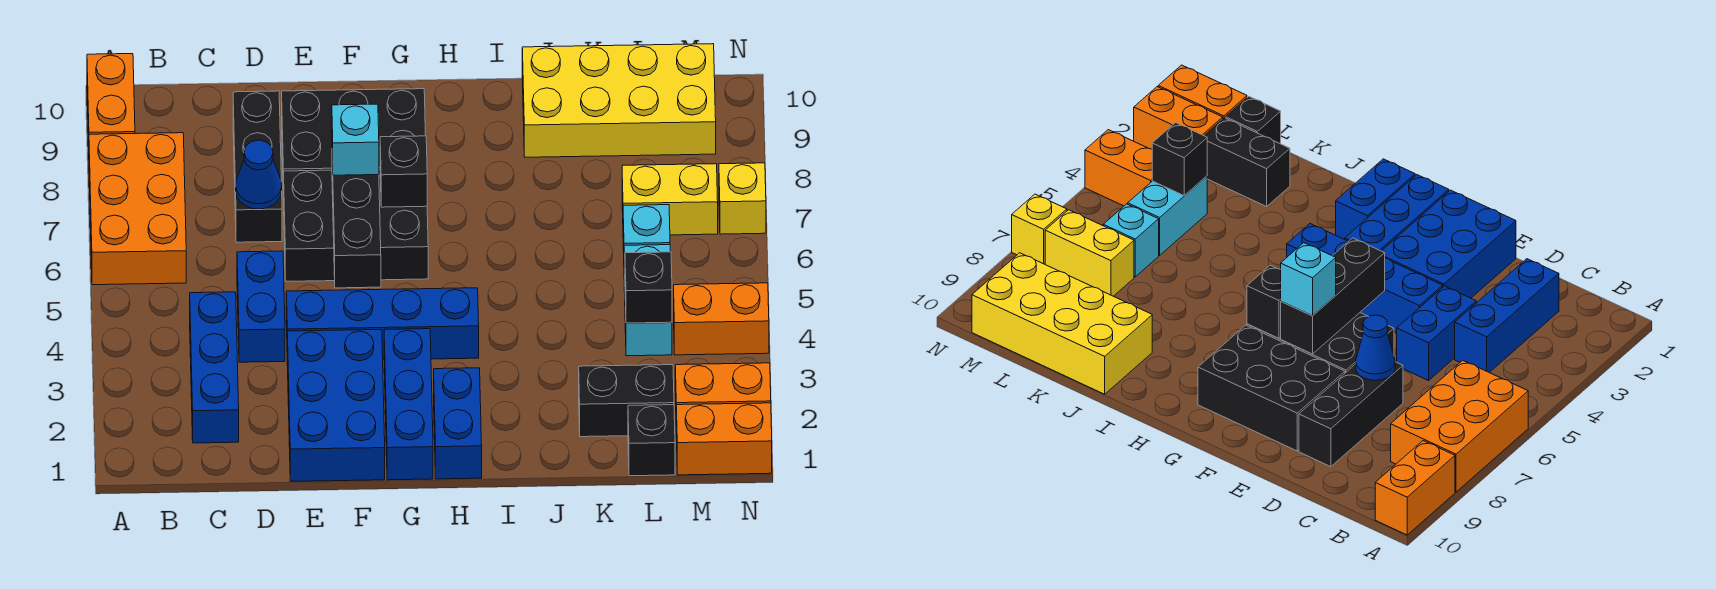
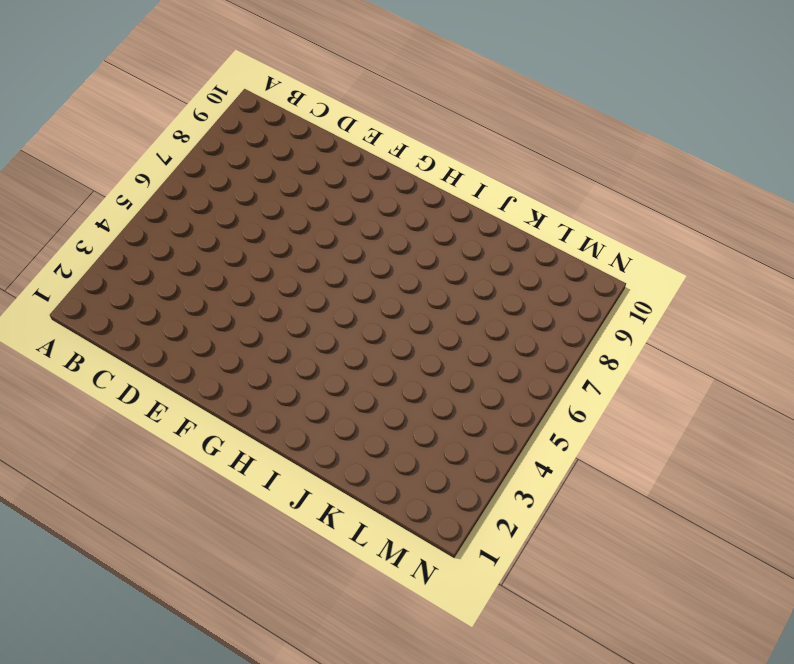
none -> orange 2x3 brick [89,133,186,285]
none -> orange 1x2 brick [87,54,135,146]
none -> blue 1x3 brick [190,292,239,443]

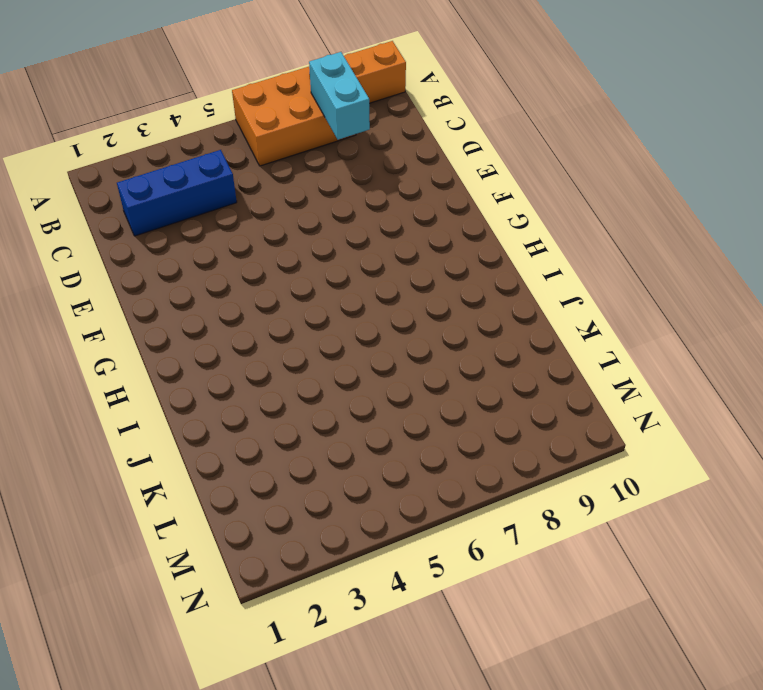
cyan 1x2 brick [309,52,370,140] -> cyan 1x2 brick turned to [624,245,672,356]
none -> blue 1x2 brick [237,251,285,362]
none -> black 1x3 brick [233,91,282,242]
none -> blue 2x3 brick [287,330,385,481]

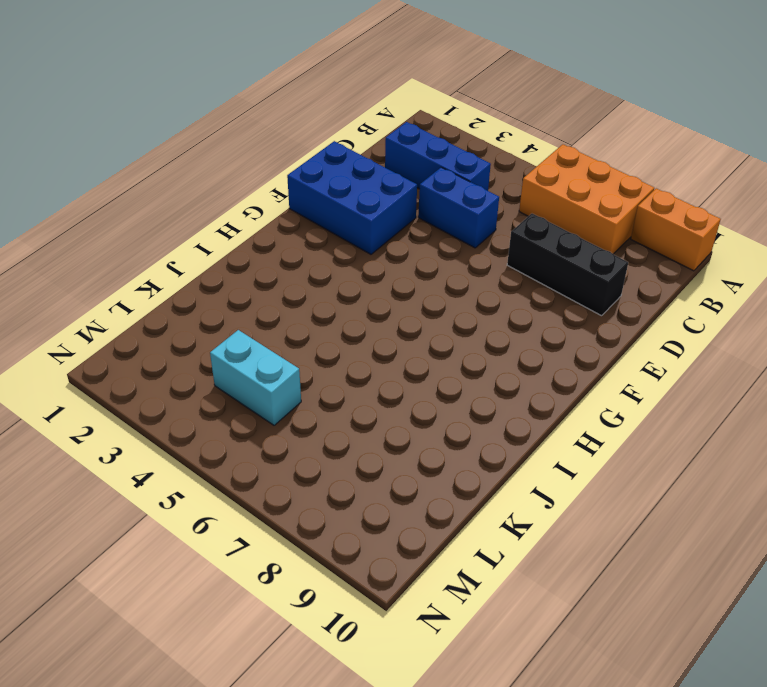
none -> blue 1x4 brick [286,288,479,360]
none -> black 2x3 brick [284,169,428,281]
none -> black 2x3 brick [282,89,426,201]

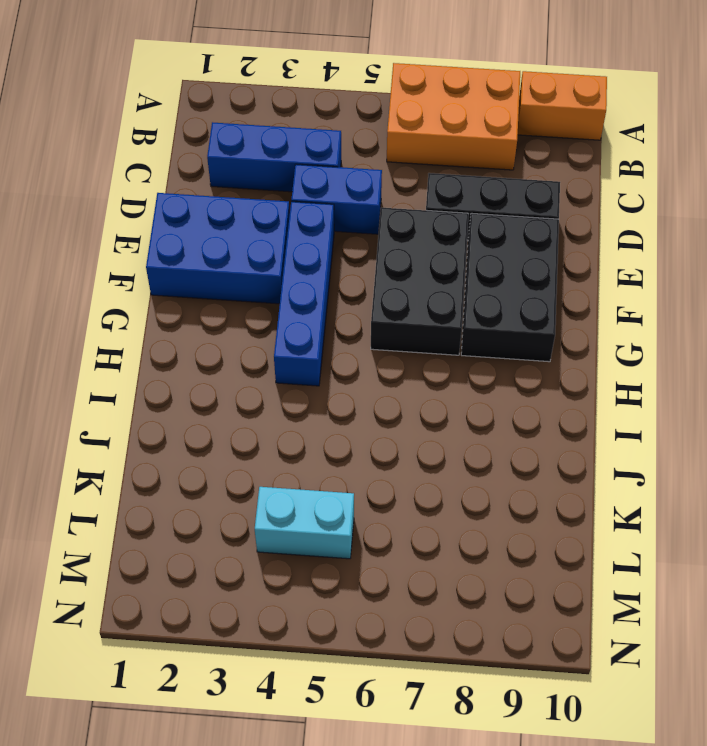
none -> blue 1x3 brick [384,329,433,480]
none -> blue 1x2 brick [434,368,482,479]
none -> yellow 2x4 brick [522,44,716,157]

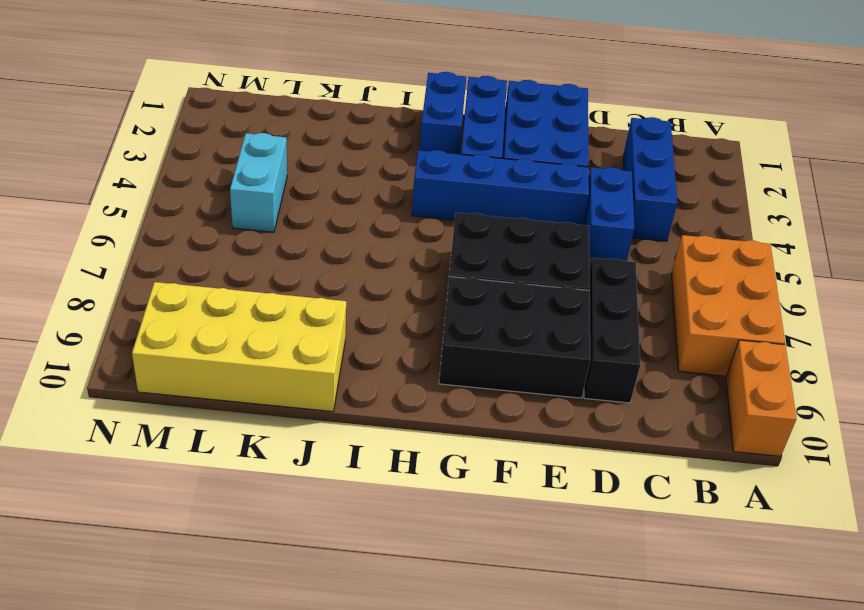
none -> black 1x2 brick [579,365,674,437]
none -> black 1x1 brick [628,405,675,476]
none -> cyan 1x1 brick [623,205,670,252]

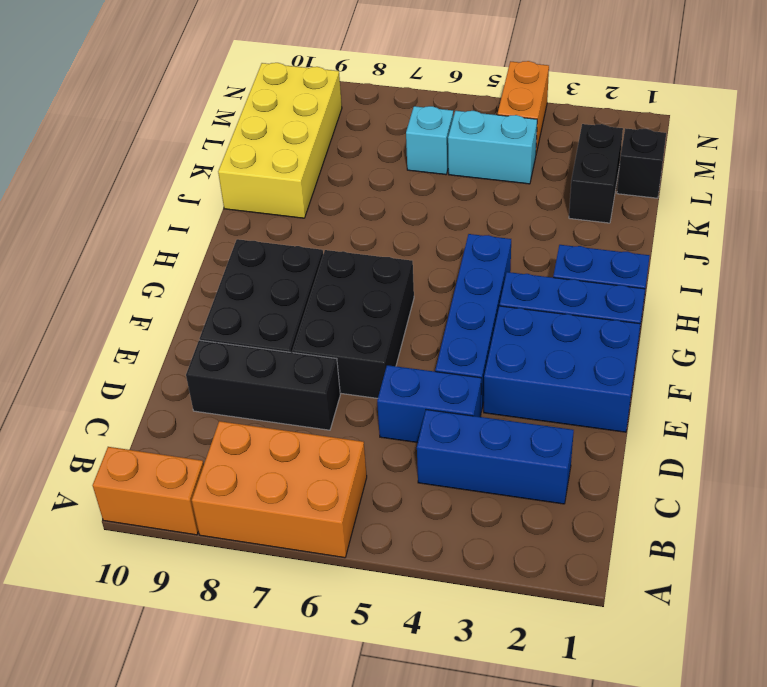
none -> yellow 1x2 brick [622,164,718,235]
none -> orange 1x2 brick [676,403,772,475]
none -> orange 1x2 brick [675,363,771,405]

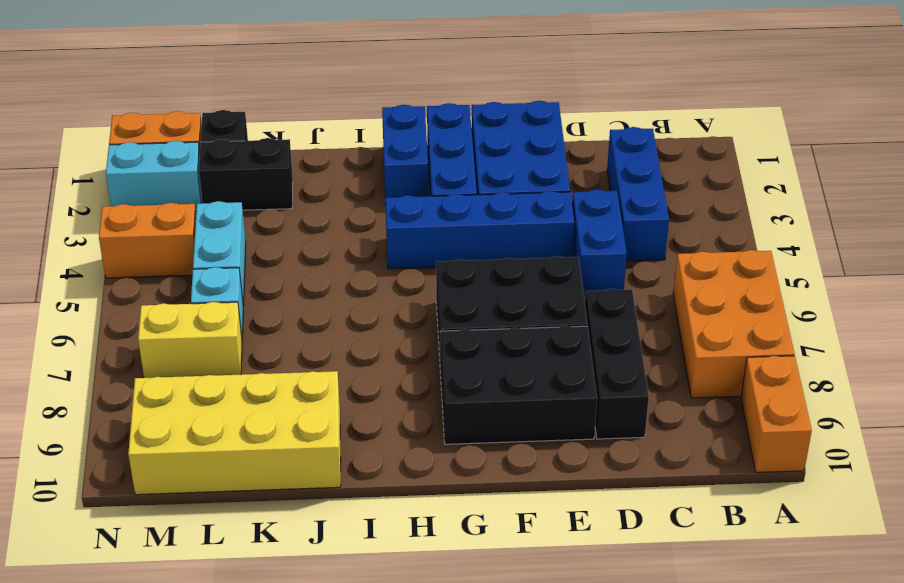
cyan 1x2 brick [106,141,202,212] -> orange 1x2 brick [675,363,771,405]
none -> yellow 1x1 brick [719,163,766,234]
none -> blue 1x1 cone [236,140,282,209]
none -> black 1x3 brick [332,162,381,288]

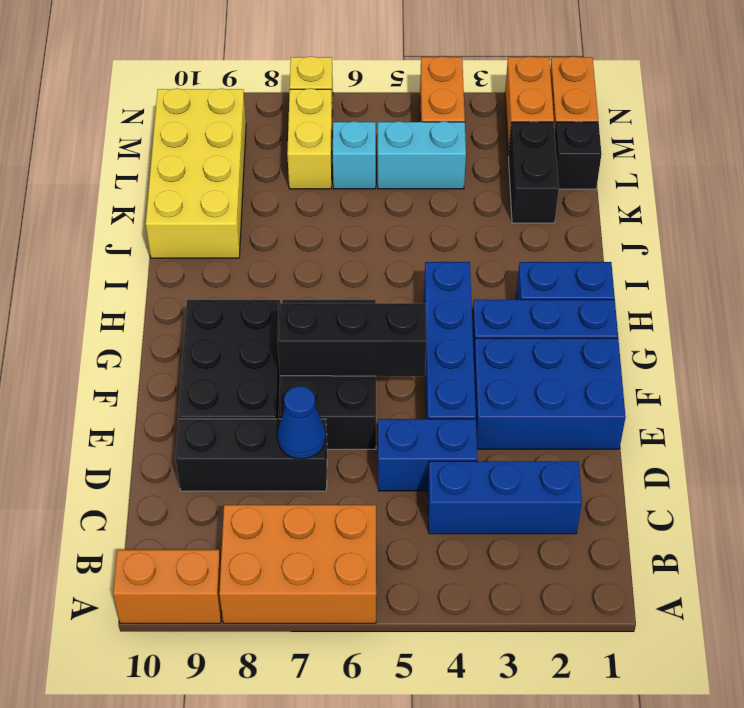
none -> black 1x1 brick [380,136,427,207]
none -> black 1x1 brick [625,252,672,323]
none -> cyan 1x1 brick [332,104,379,175]

